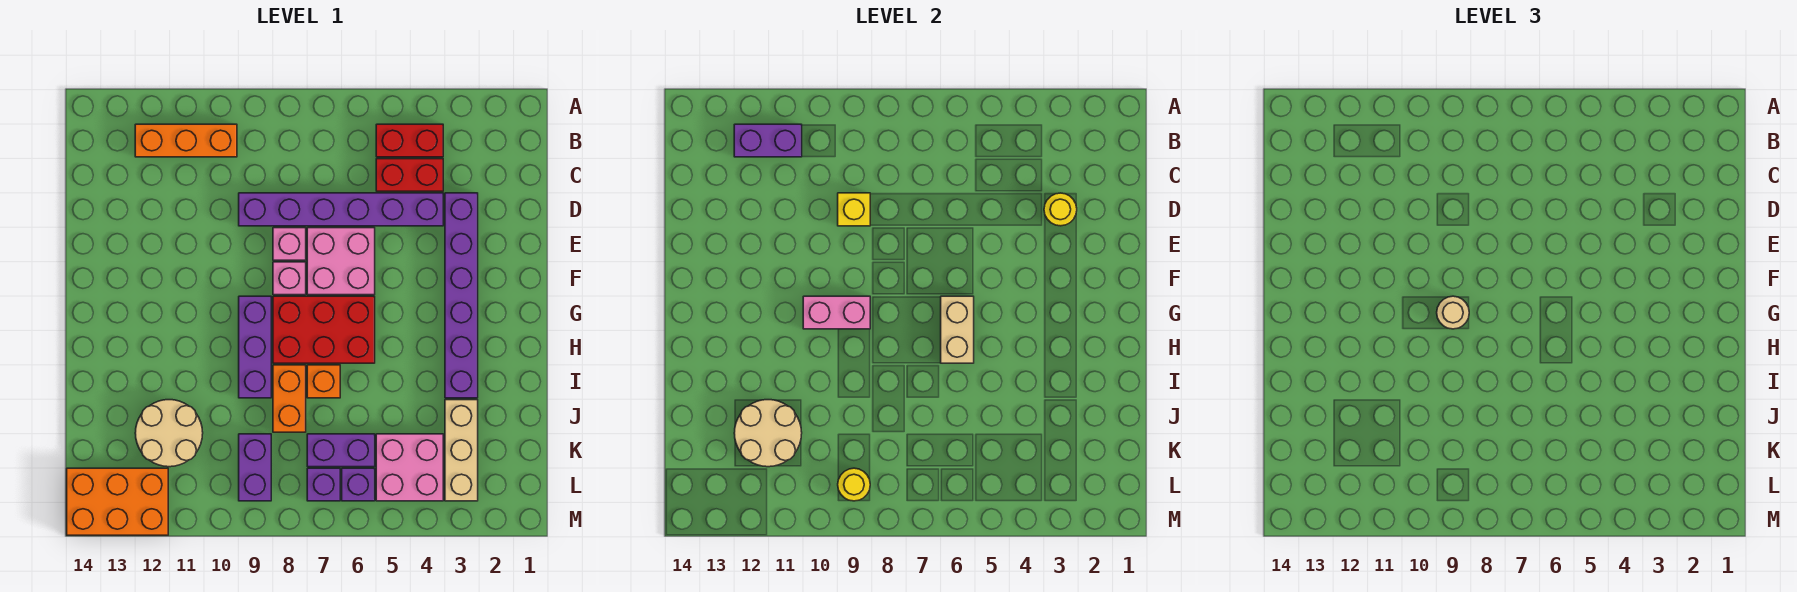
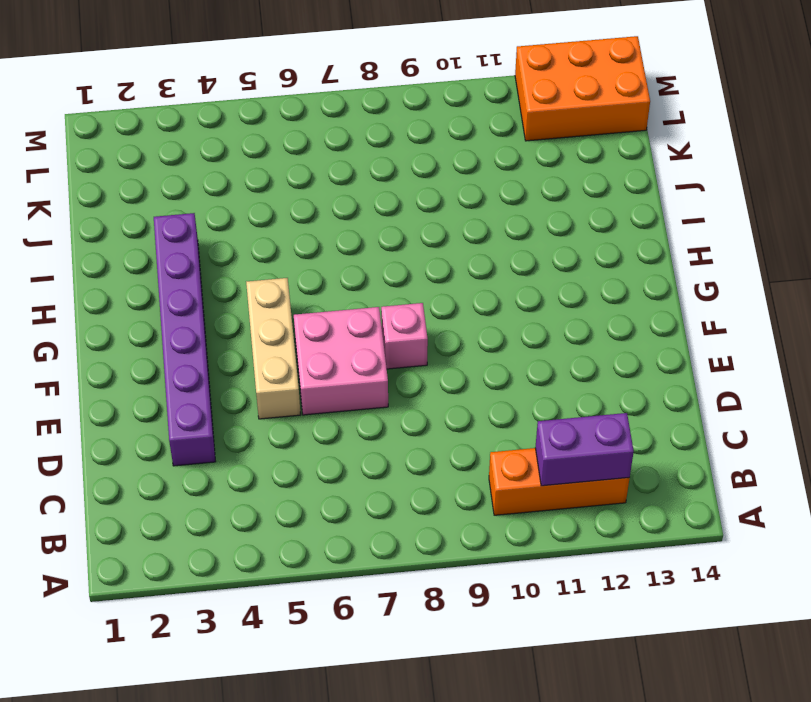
tan 1x3 brick [246,278,301,419] -> tan 1x3 brick moved to [445,400,478,501]
none -> red 1x2 brick [376,124,443,157]
none -> red 1x2 brick [376,159,443,191]
none -> purple 1x6 brick [239,193,443,226]

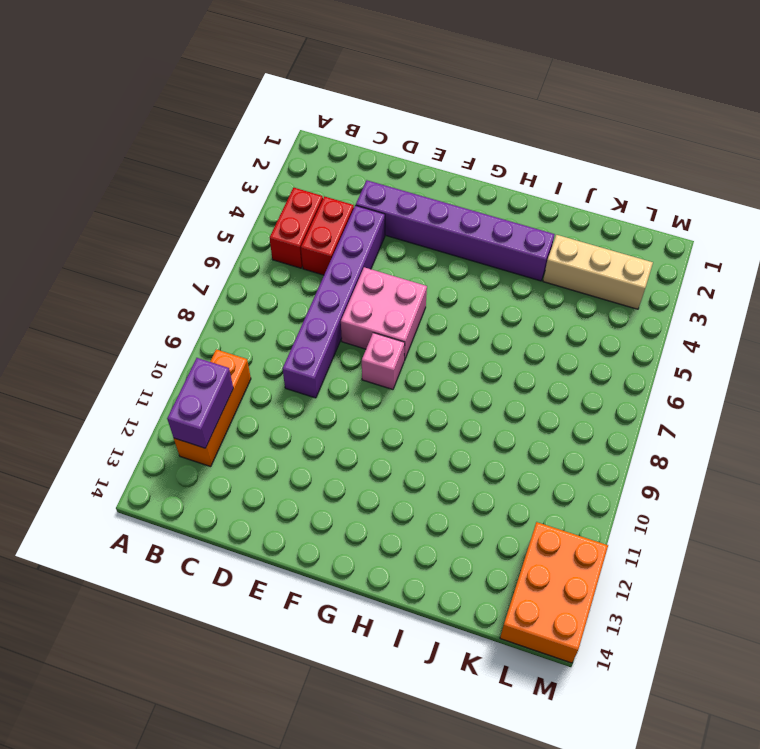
none -> pink 1x1 brick [273,228,306,260]
none -> red 2x3 brick [273,296,375,363]
none -> purple 1x3 brick [239,296,271,398]

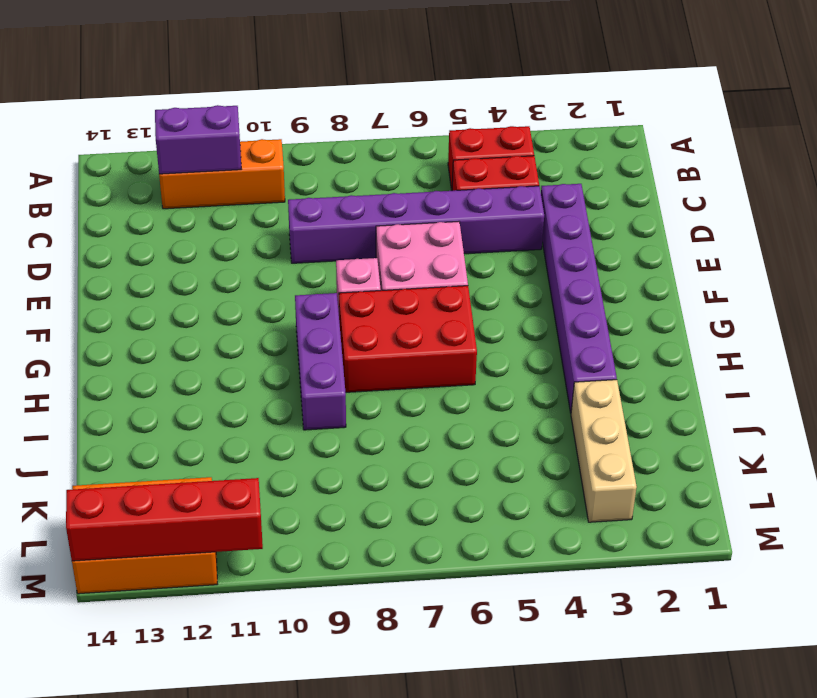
red 1x4 brick [66,478,263,561] -> none
none -> pink 1x1 brick [273,228,306,260]
none -> orange 1x1 brick [307,365,340,398]
none -> orange 1x2 brick [273,365,306,432]

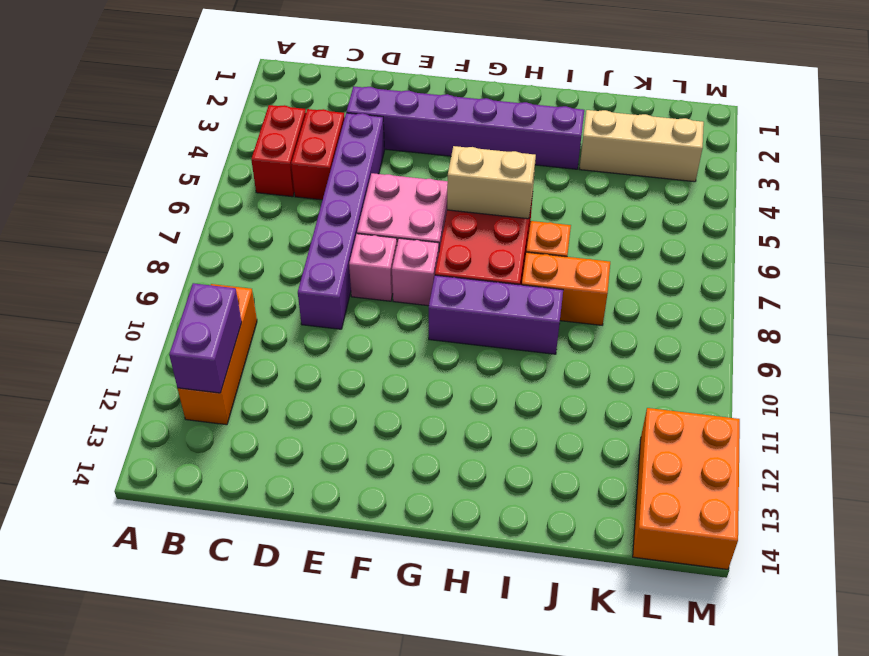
none -> tan 2x2 round brick [135,400,203,467]
none -> pink 2x2 brick [376,434,443,501]
none -> purple 1x2 brick [307,434,375,467]

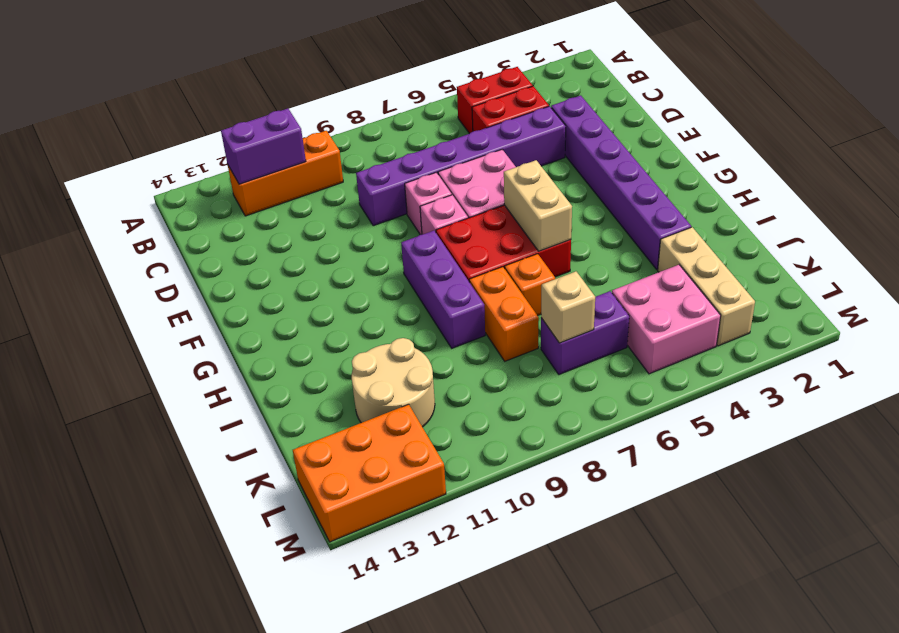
tan 1x1 brick [541,271,595,343] -> none
none -> purple 1x2 brick [239,434,271,501]
none -> purple 1x1 brick [342,468,375,501]
none -> purple 1x1 brick [307,468,340,501]

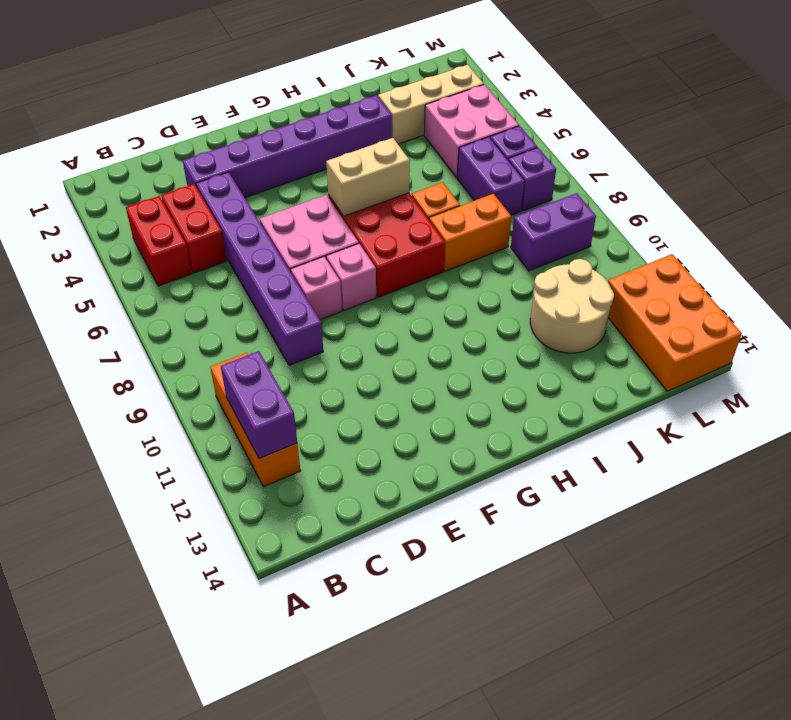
none -> purple 1x3 brick [239,296,271,398]
none -> yellow 1x1 round brick [1044,193,1077,226]
none -> yellow 1x1 brick [838,193,870,226]

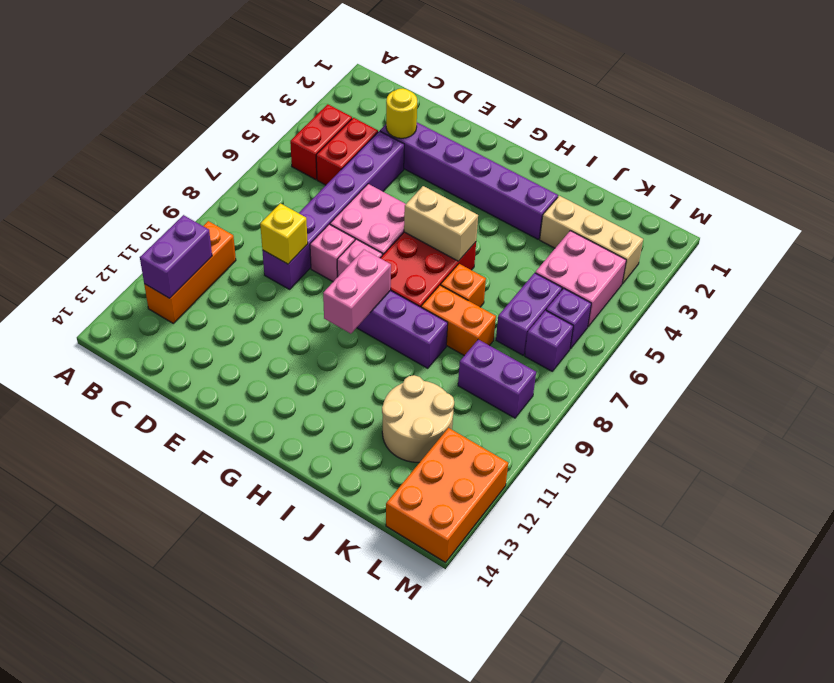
none -> tan 2x2 round brick [734,400,802,467]
none -> yellow 1x1 round brick [838,468,870,501]
none -> tan 1x1 round brick [1437,296,1469,329]

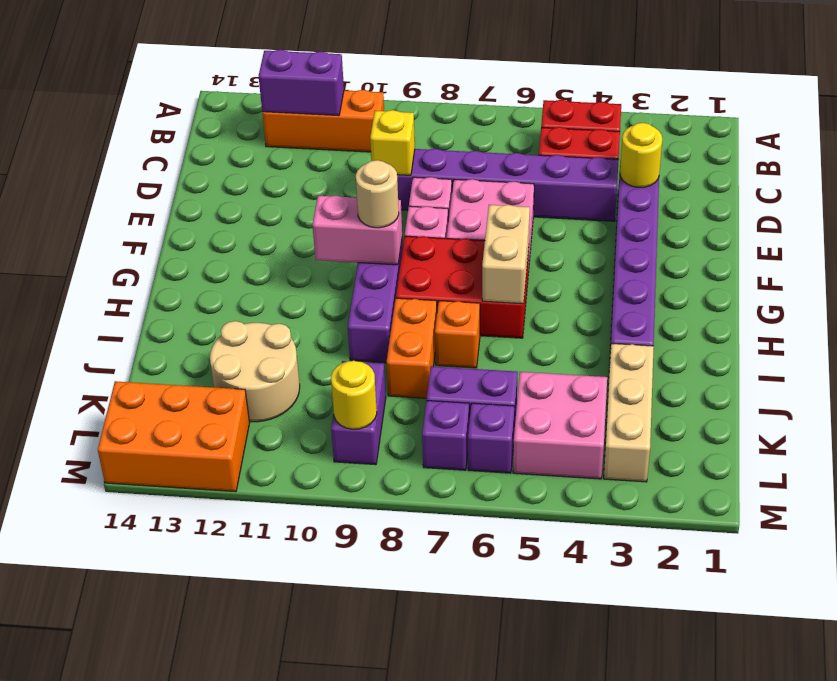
none -> tan 2x2 round brick [734,400,802,467]

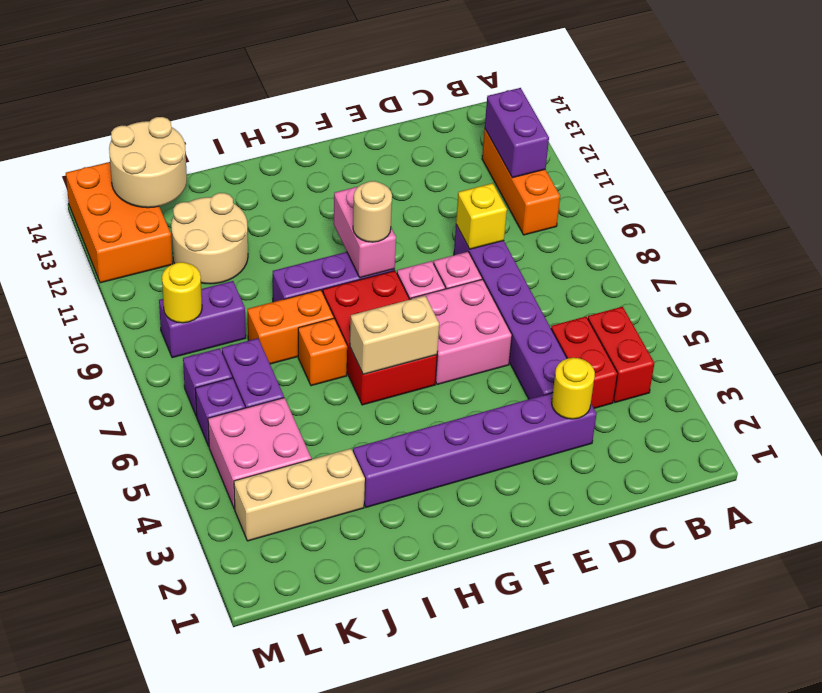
tan 2x2 round brick [109,117,187,208] -> tan 2x2 round brick moved to [734,400,802,467]

